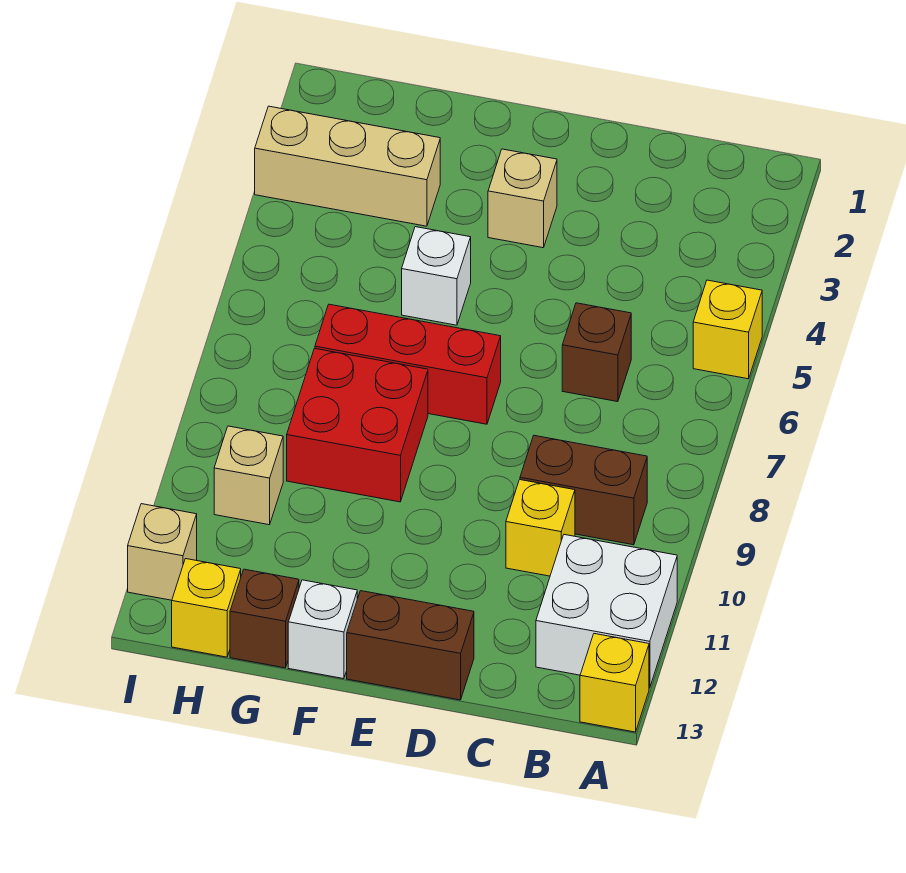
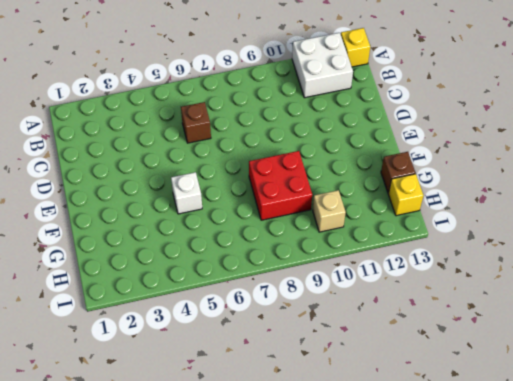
none -> yellow 1x1 brick [693,280,762,379]
none -> brown 1x2 brick [520,436,647,545]
none -> yellow 1x1 brick [506,480,575,576]

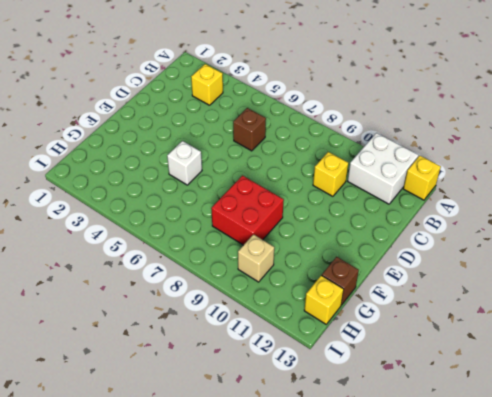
yellow 1x1 brick [191,64,223,105] -> yellow 1x1 brick moved to [693,280,762,379]
none -> brown 1x2 brick [520,436,647,545]
none -> brown 1x2 brick [347,591,474,700]
none -> tan 1x1 brick [488,149,557,248]

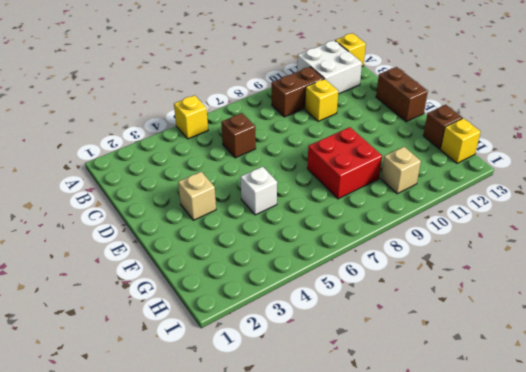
brown 1x2 brick [272,67,324,117] -> brown 1x2 brick turned to [520,436,647,545]
none -> red 1x3 brick [315,304,501,424]
none -> white 1x1 brick [288,580,357,679]
none -> tan 1x3 brick [255,106,440,226]

